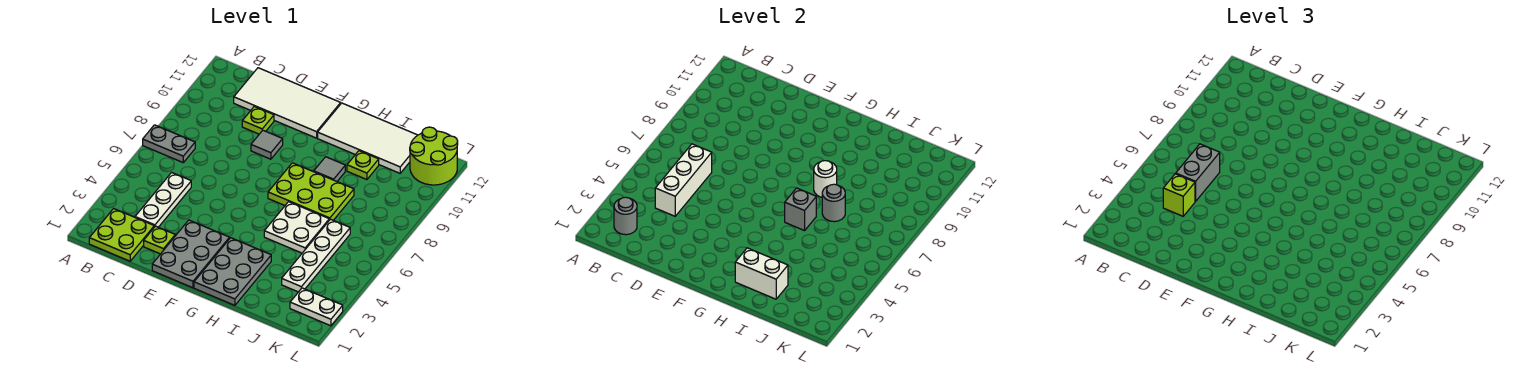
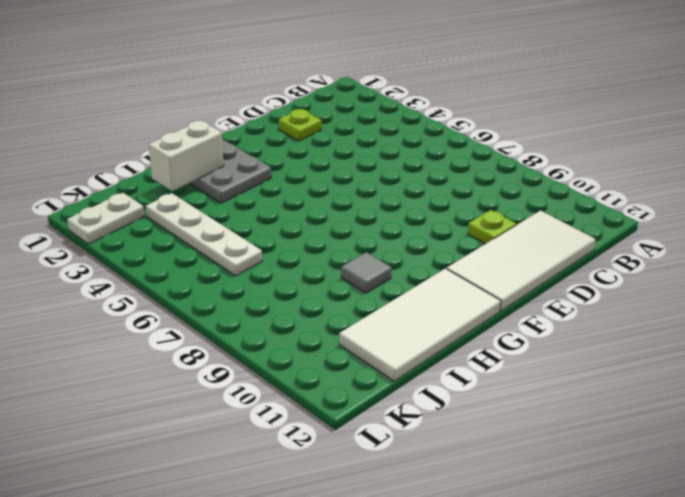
none -> grey 1x2 plate [143,125,195,162]
none -> lime 2x2 plate [89,209,154,261]
none -> white 1x3 plate [135,172,191,227]

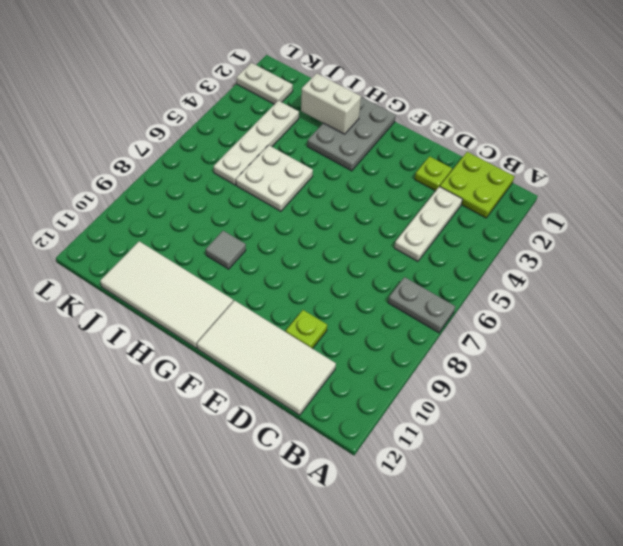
none -> grey 2x3 plate [152,220,230,288]
none -> grey 1x1 tile [251,130,283,159]
none -> lime 2x3 plate [268,163,354,220]

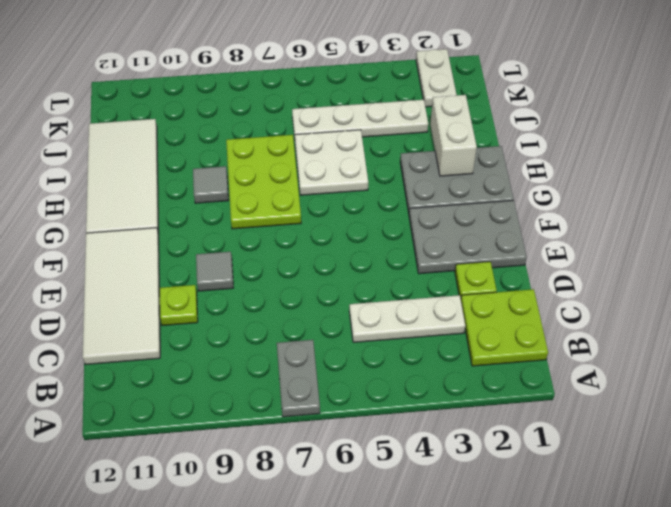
none -> lime 1x1 plate [347,151,379,180]
none -> lime 2x2 round brick [410,127,458,185]
none -> grey 1x1 round brick [614,197,637,235]

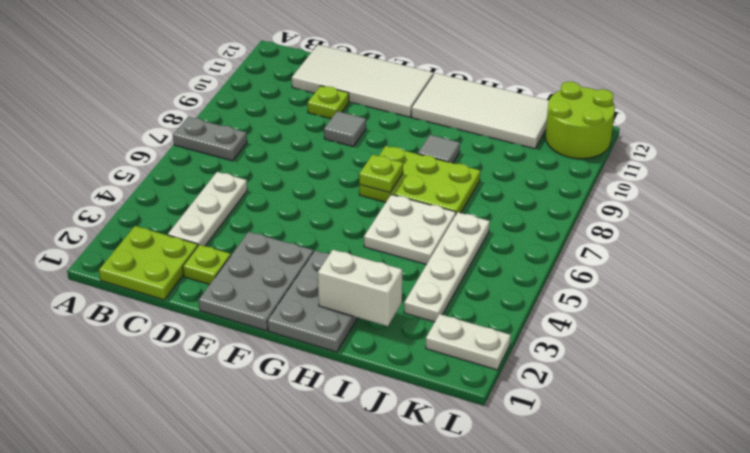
lime 1x1 plate [359,155,403,193] -> lime 1x1 plate moved to [347,151,379,180]
none -> grey 1x1 round brick [614,197,637,235]
none -> white 1x3 brick [655,144,712,216]
none -> grey 1x1 brick [785,188,816,231]

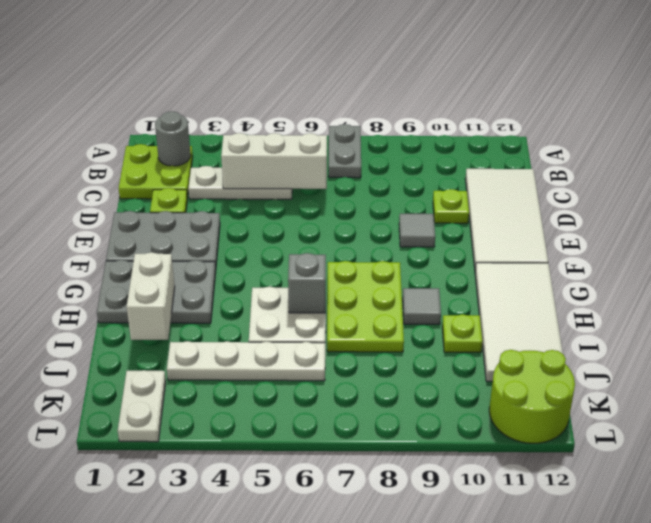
none -> white 1x1 round brick [814,161,837,197]
none -> grey 1x1 round brick [822,184,845,222]
none -> lime 1x1 brick [1163,174,1195,216]

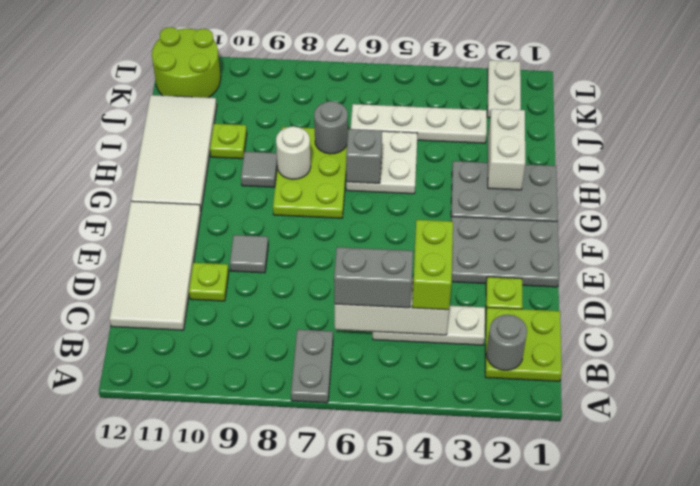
lime 1x2 brick [412,220,453,310] -> lime 1x1 brick [1163,174,1195,216]

